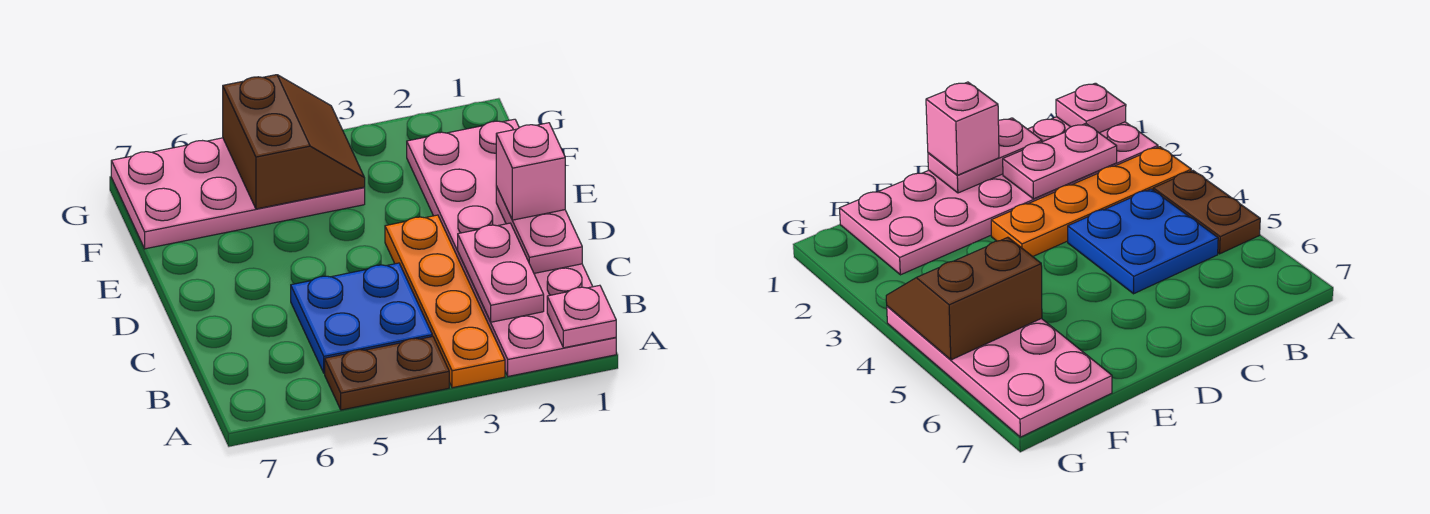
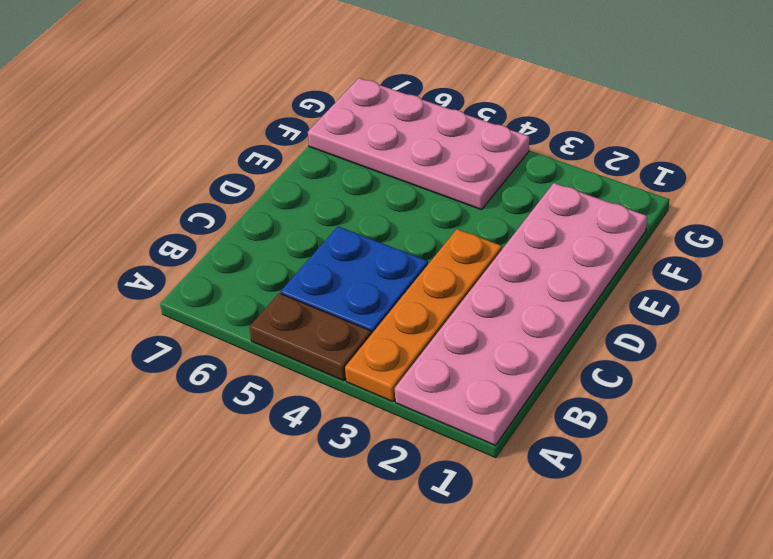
none -> pink 1x1 plate [547,285,616,348]
none -> pink 1x2 plate [458,223,544,322]

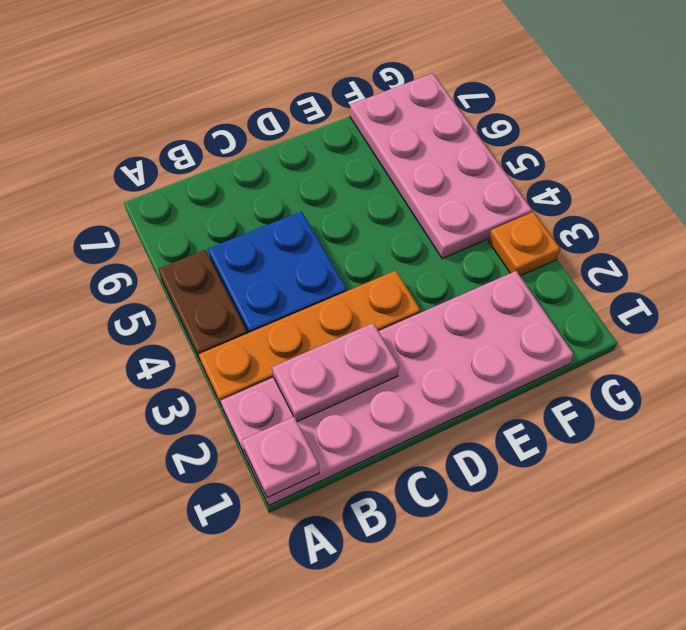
orange 1x1 plate [488,212,560,276] -> none
none -> pink 1x2 plate [496,186,582,273]
none -> brown 2x2 slope [223,75,365,209]

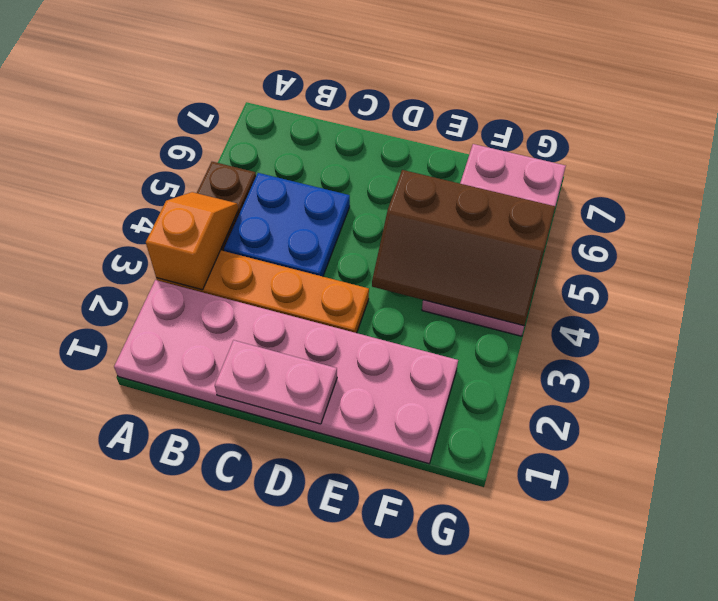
orange 1x2 slope [146,192,238,290] -> none
brown 2x3 slope [372,170,555,326] -> brown 2x2 slope [223,75,365,209]
none -> pink 1x1 plate [547,285,616,348]
none -> pink 1x2 plate [458,223,544,322]

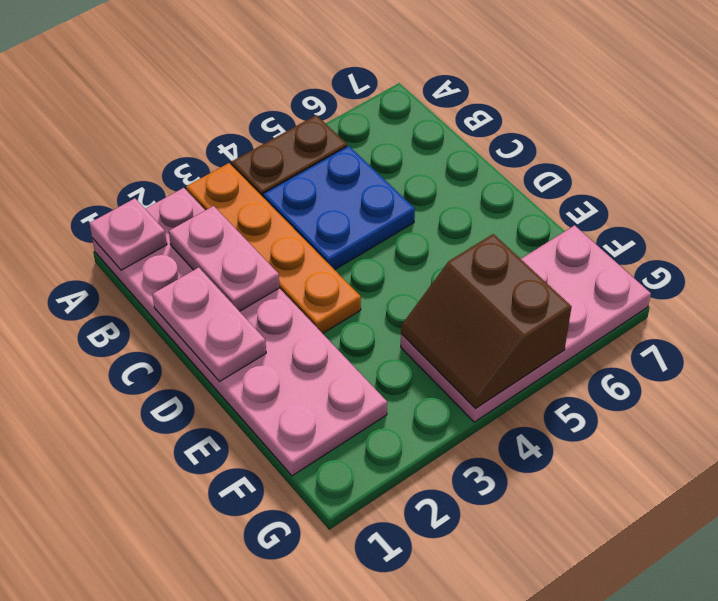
none -> pink 1x1 brick [496,123,565,220]

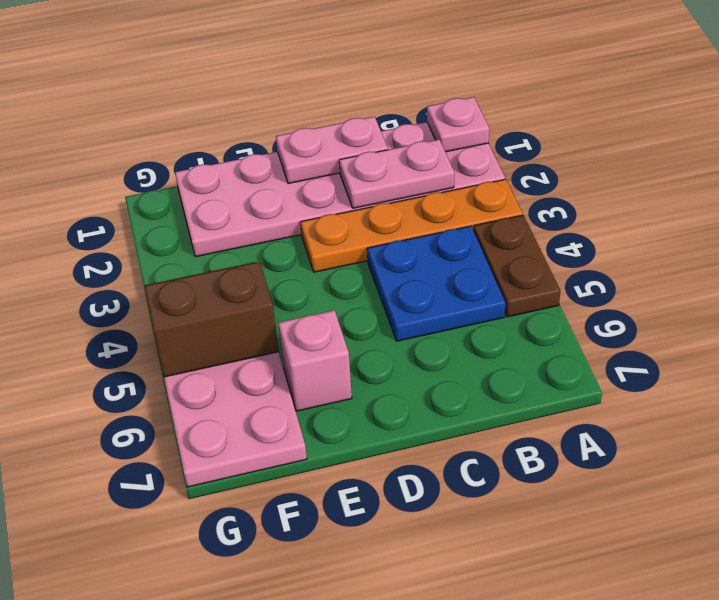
pink 1x1 brick [278,310,352,411] -> pink 1x1 brick moved to [496,123,565,220]

